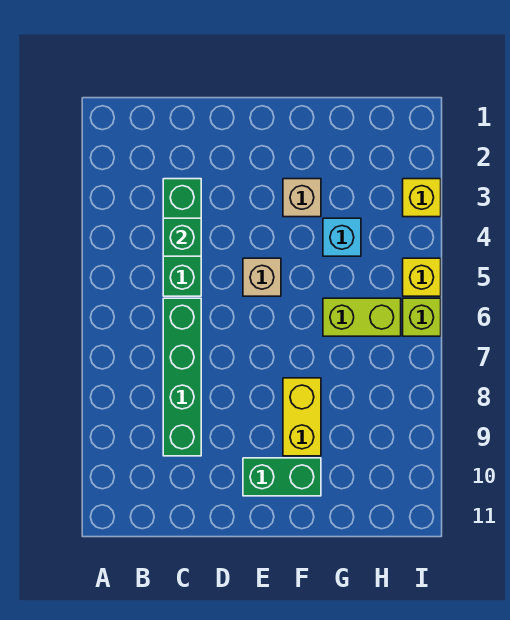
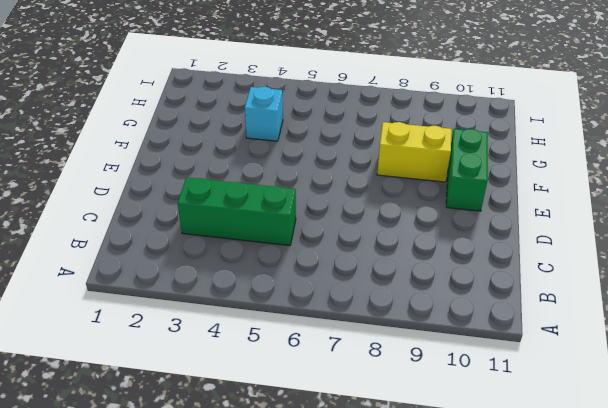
none -> green 1x4 brick [163,298,201,456]
none -> tan 1x1 brick [243,258,281,296]
none -> tan 1x1 brick [283,179,321,217]

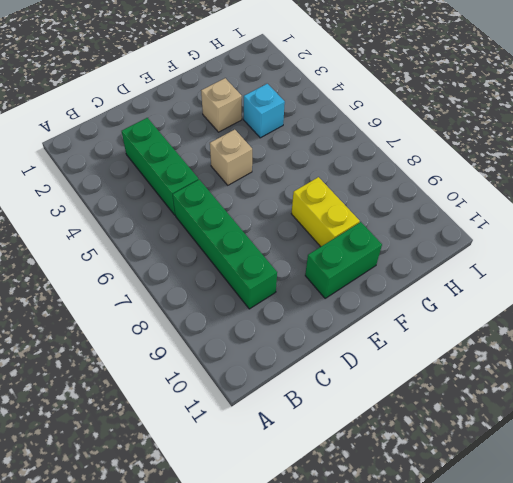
none -> lime 1x2 brick [323,298,401,336]
none -> yellow 1x1 brick [403,179,441,217]
none -> yellow 1x1 brick [403,258,441,296]

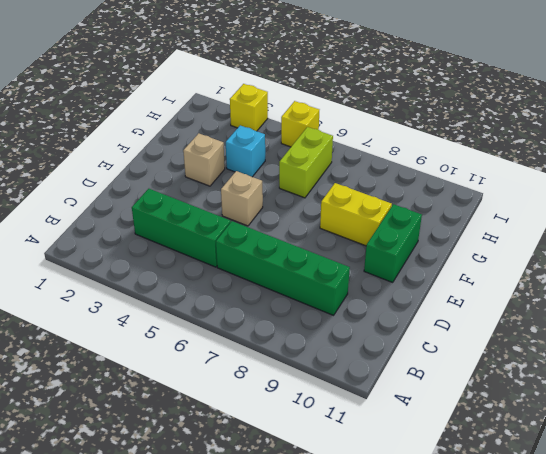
none -> lime 1x1 brick [403,298,441,336]
none -> green 1x1 brick [163,218,201,256]

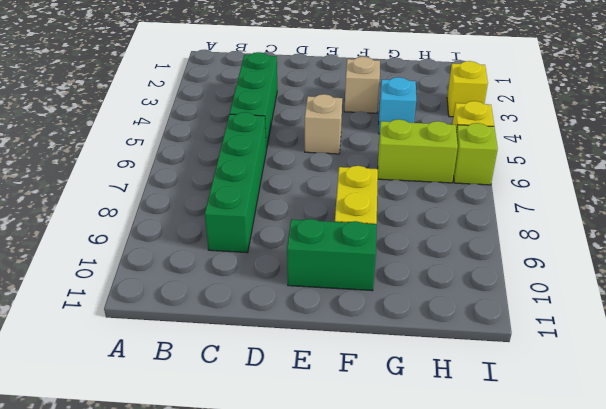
none -> green 1x1 brick [163,218,201,256]

